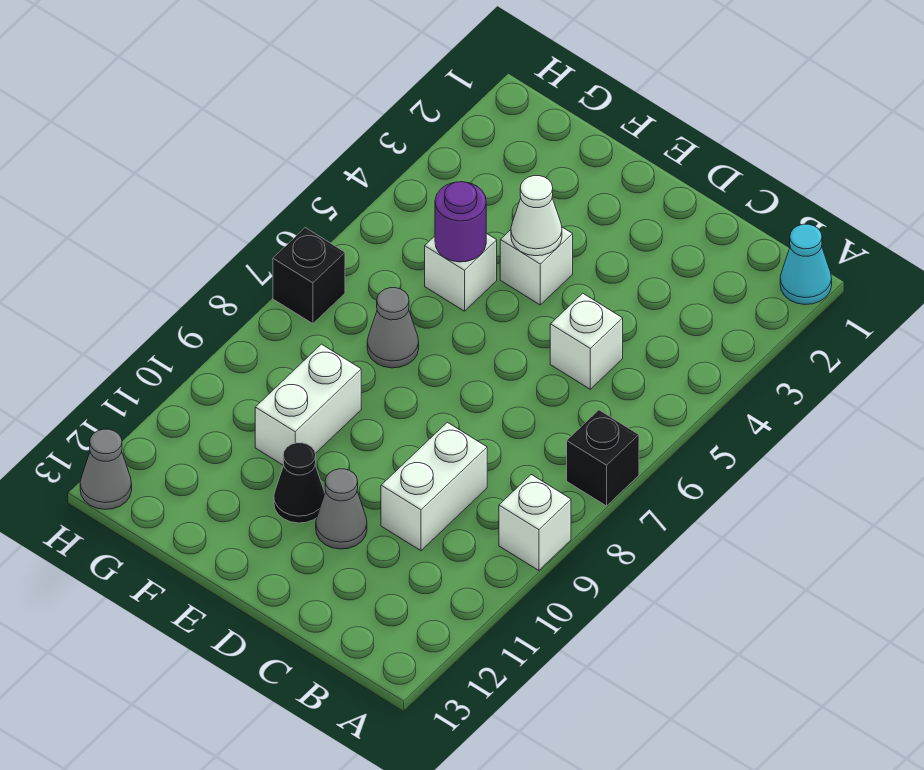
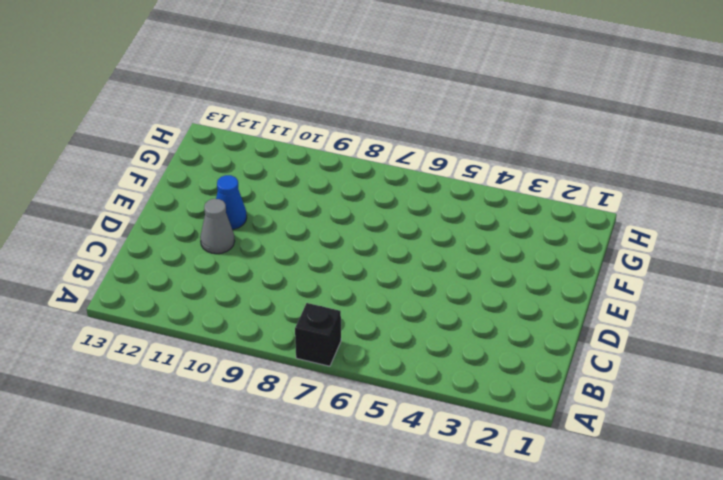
blue 1x1 cone [216,175,247,229] -> black 1x1 cone [274,443,325,523]
none -> cyan 1x1 cone [780,224,832,305]
none -> white 1x1 brick [499,475,571,571]
none -> white 1x1 brick [550,293,623,389]

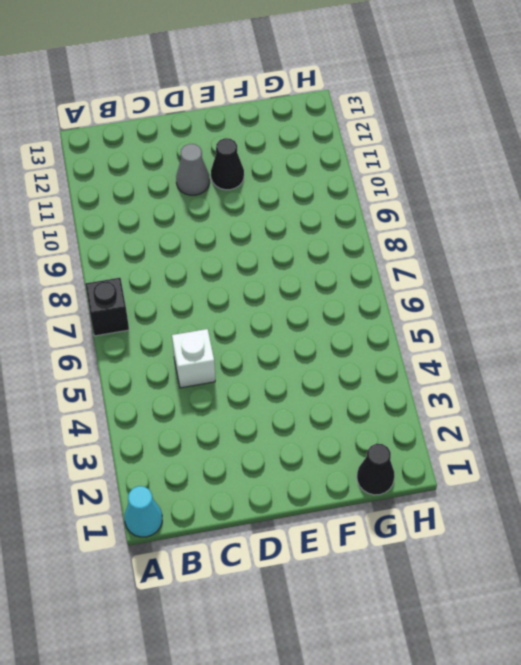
black 1x1 cone [357,444,395,495] -> none
none -> white 1x1 brick [499,475,571,571]
none -> white 1x2 brick [381,422,487,551]
none -> white 1x1 brick [500,227,573,305]

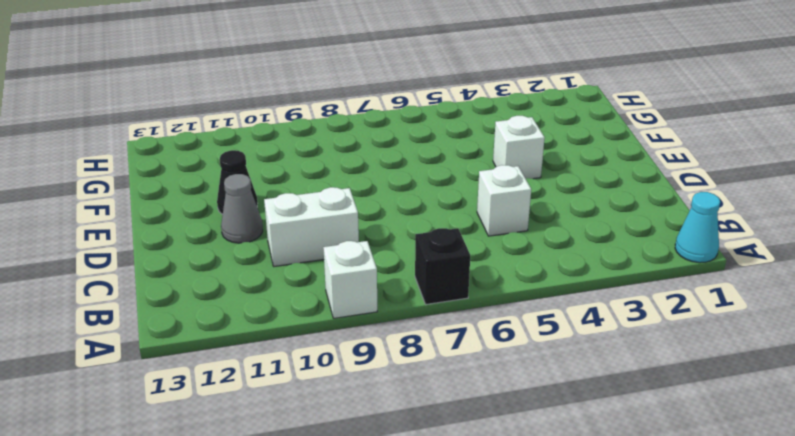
none -> white 1x1 brick [425,233,497,311]
none -> grey 1x1 cone [367,288,419,368]
none -> white 1x2 brick [255,344,361,465]

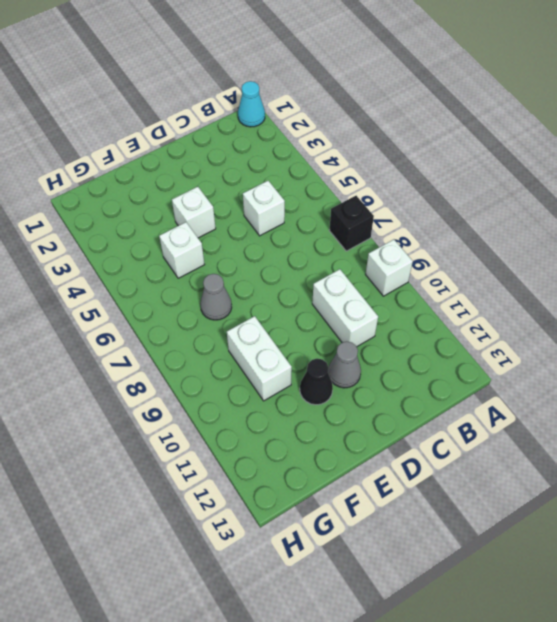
none -> black 1x1 brick [273,228,345,324]
none -> grey 1x1 cone [80,429,132,509]
none -> white 1x1 cone [511,176,562,256]

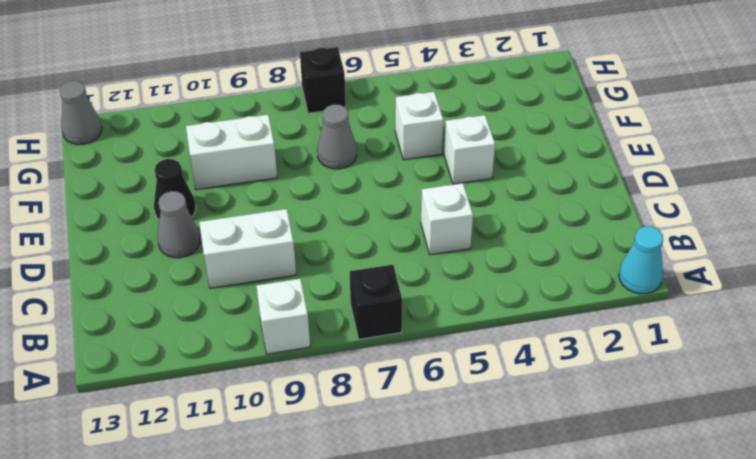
none -> white 1x1 cone [511,176,562,256]
none -> purple 1x1 round brick [435,182,486,262]

